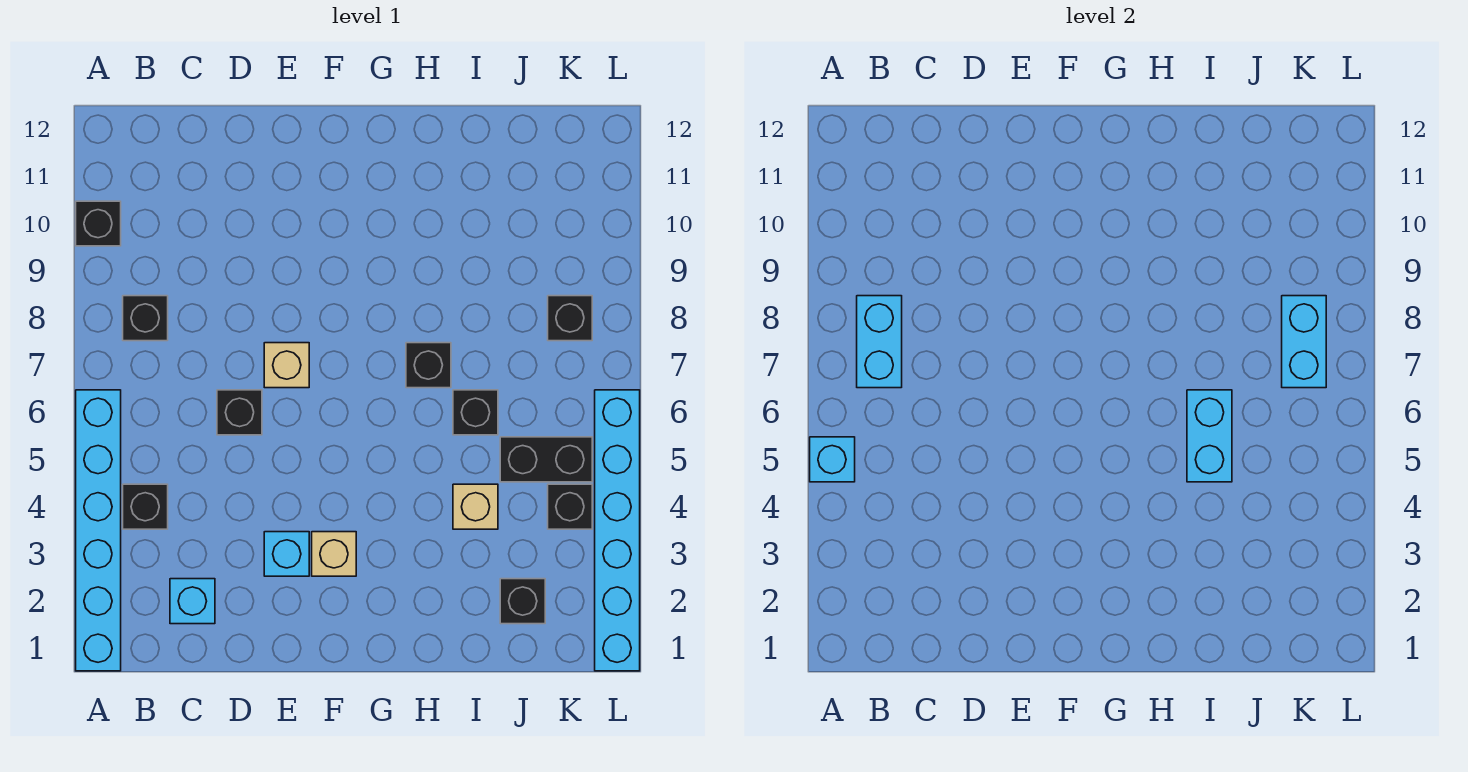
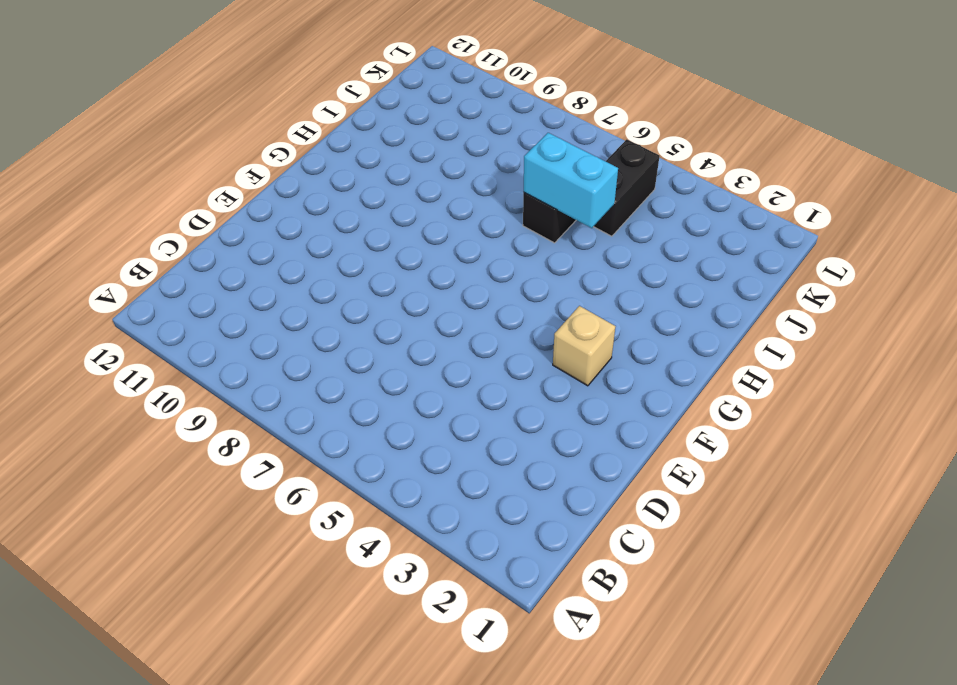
none -> cyan 1x6 brick [76,390,121,671]
none -> black 1x1 brick [76,201,121,246]
none -> black 1x1 brick [123,484,168,529]

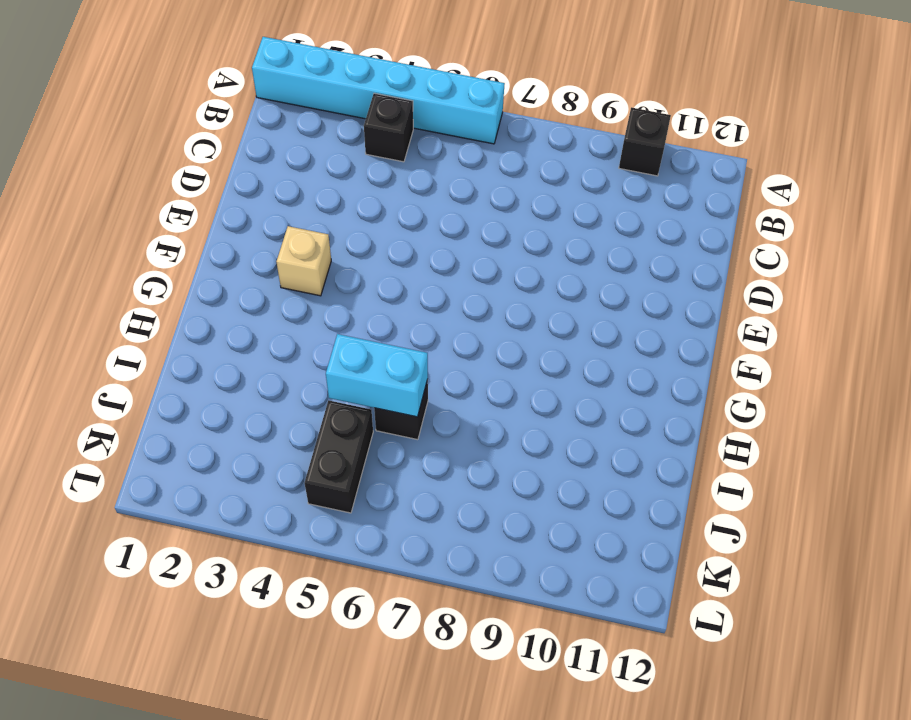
none -> black 1x1 brick [123,296,168,341]
none -> cyan 1x1 brick [170,579,215,624]
none -> black 1x1 brick [217,390,262,435]

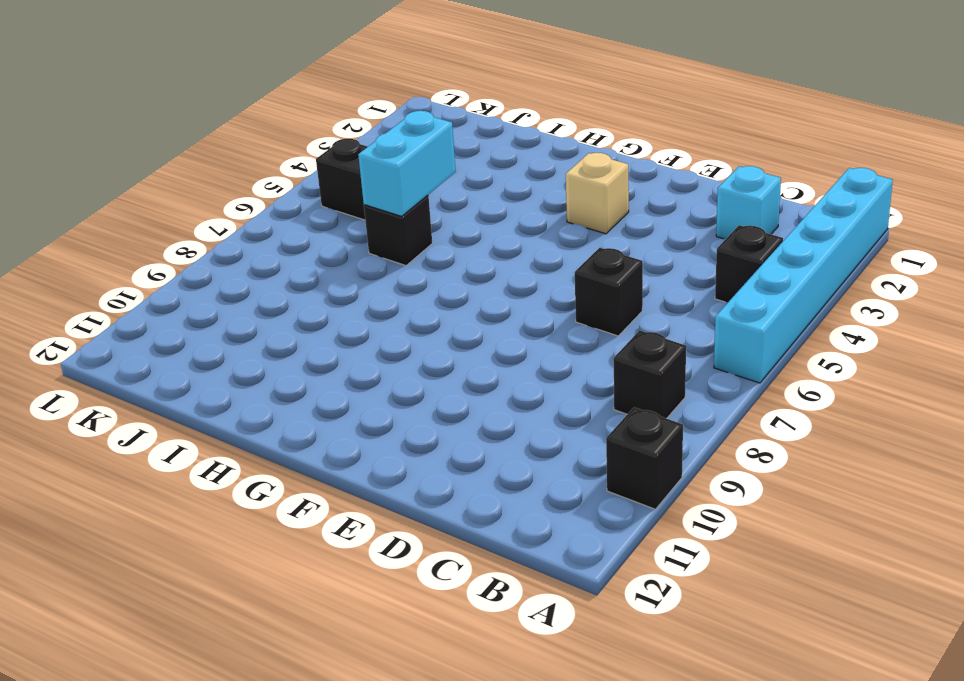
none -> cyan 1x1 brick [264,532,309,576]
none -> tan 1x1 brick [264,343,309,388]
none -> black 1x1 brick [406,343,451,388]

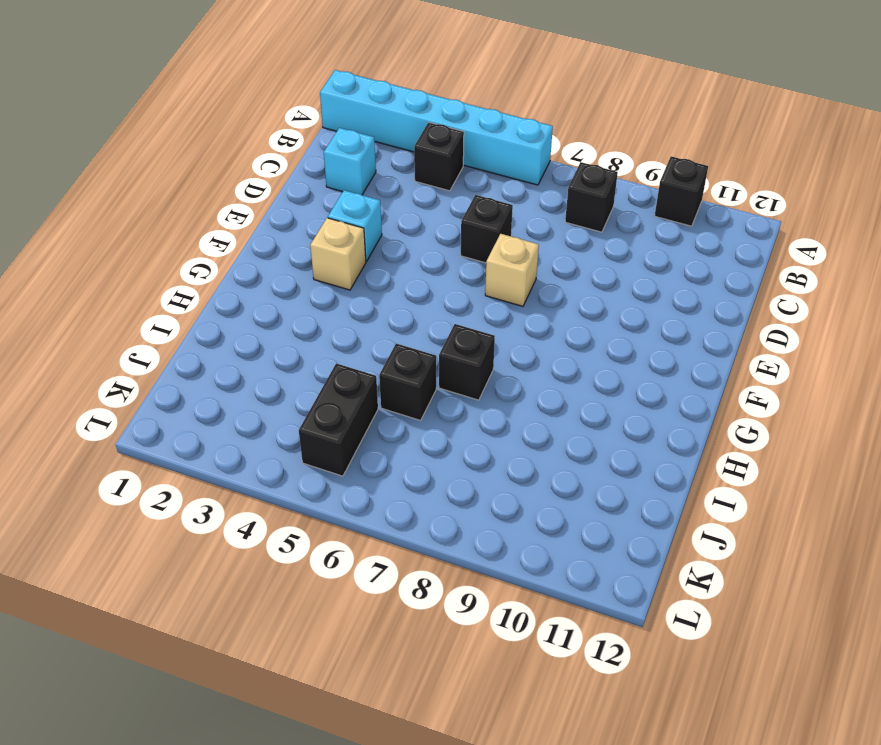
none -> tan 1x1 brick [453,484,498,529]
none -> black 1x1 brick [500,579,545,624]
none -> black 1x1 brick [548,484,592,529]

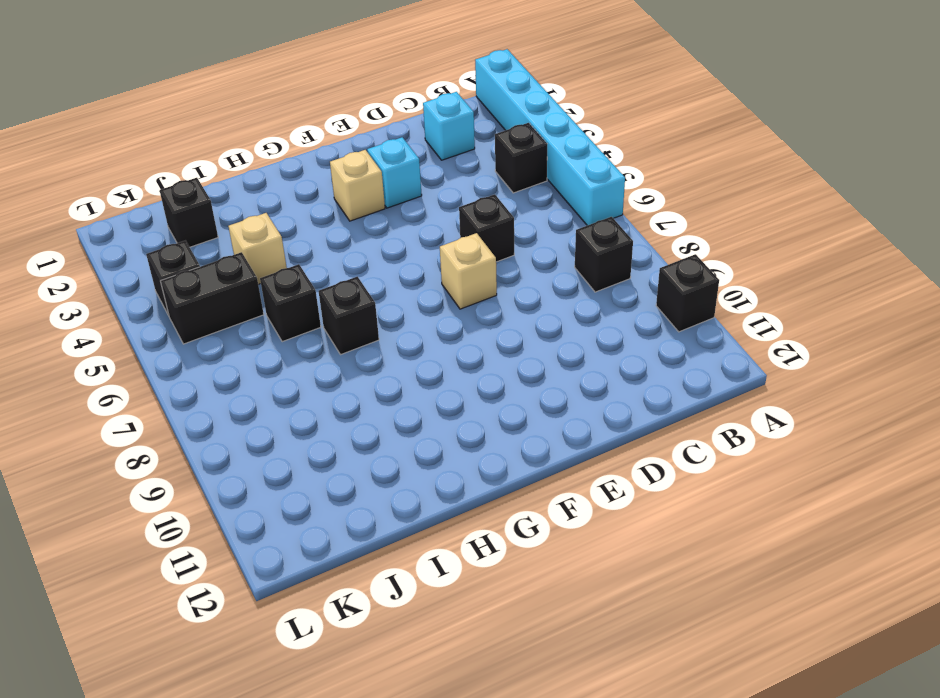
none -> black 1x1 brick [548,296,592,341]
none -> cyan 1x6 brick [595,390,640,671]
none -> cyan 1x1 brick [810,437,855,482]

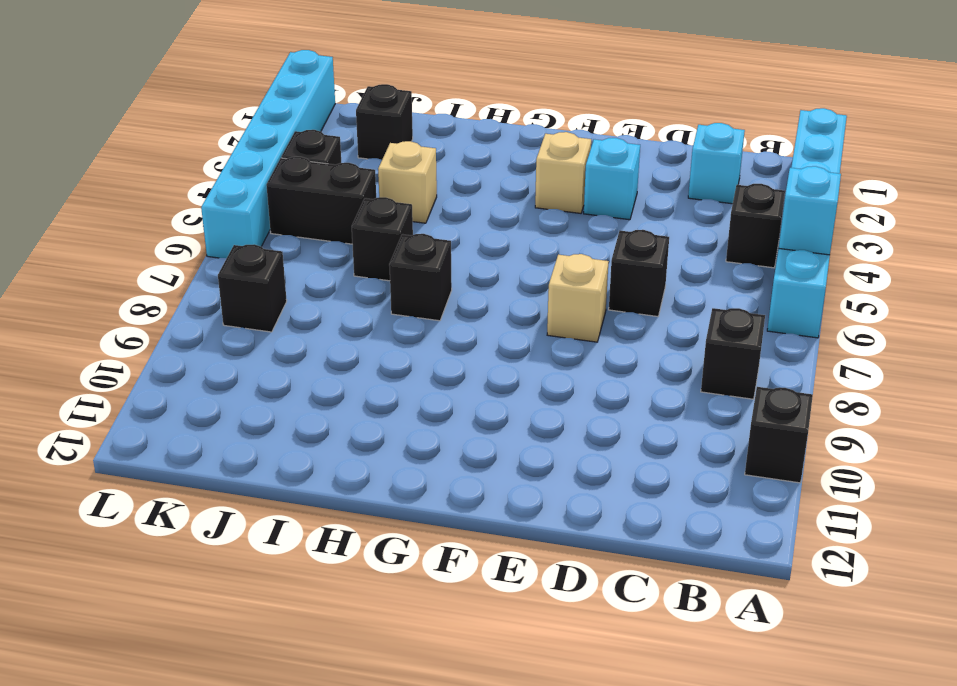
none -> cyan 1x2 brick [857,296,902,388]
none -> cyan 1x2 brick [1187,390,1232,482]
none -> cyan 1x2 brick [1282,296,1326,388]

